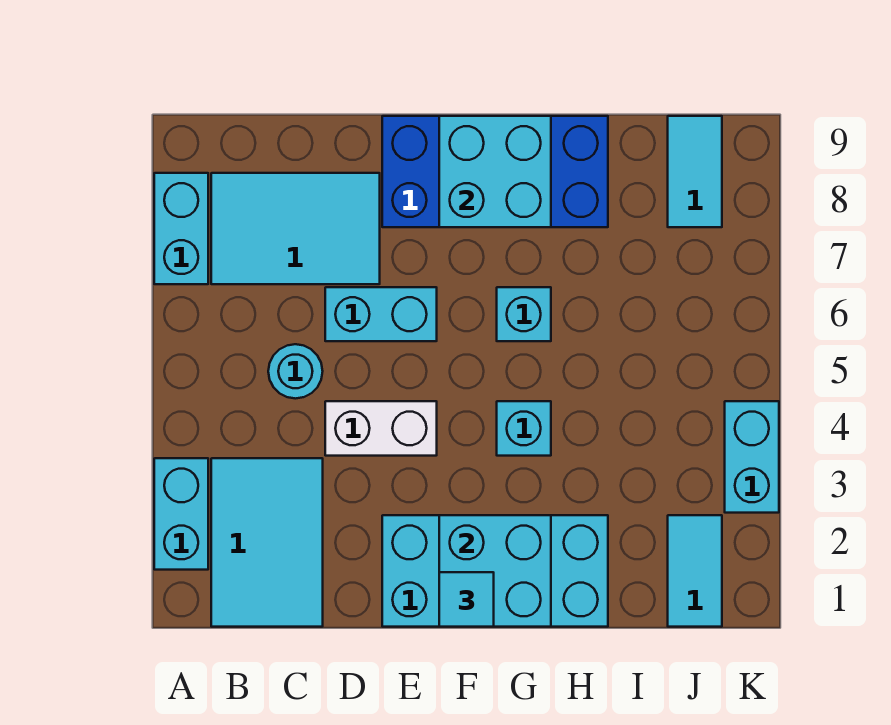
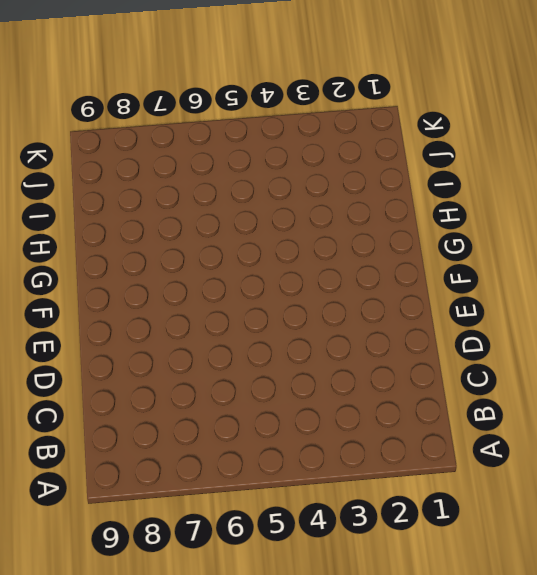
none -> cyan 1x2 brick [154,458,208,570]
none -> cyan 1x2 brick [154,173,208,284]
none -> cyan 2x3 tile [211,458,323,627]

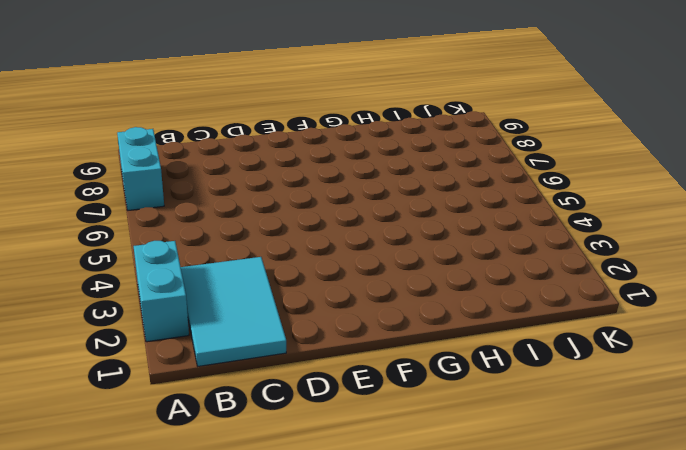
none -> cyan 2x3 tile [211,173,380,284]
none -> cyan 1x1 round brick [268,344,323,399]
none -> white 1x2 brick [325,401,437,456]

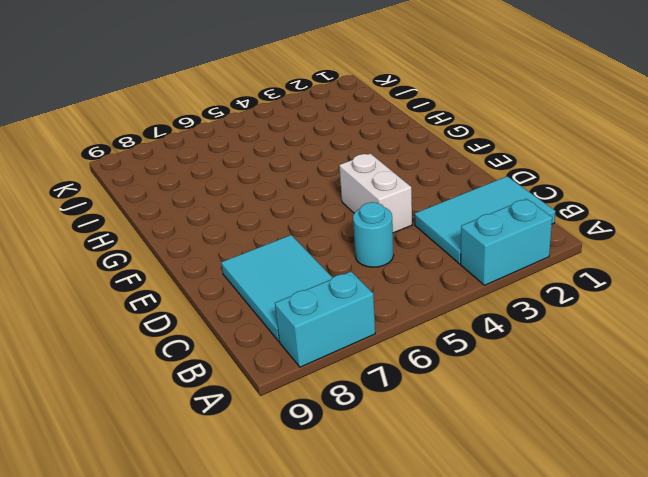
none -> cyan 1x2 brick [325,287,437,341]
none -> cyan 2x4 brick [382,515,608,627]
none -> blue 2x4 brick [382,116,608,227]

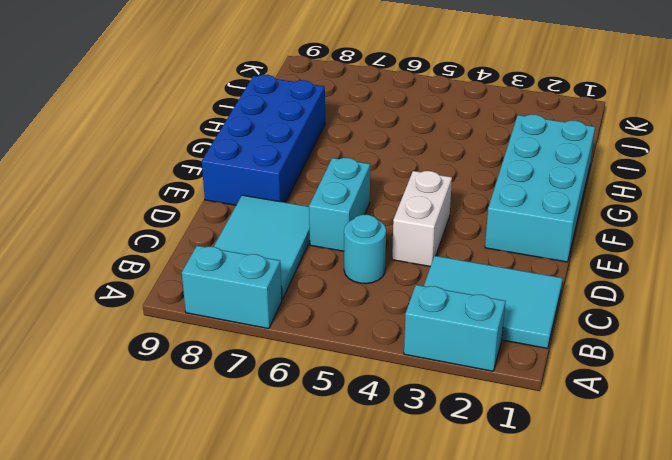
none -> cyan 1x1 brick [497,401,551,456]
none -> cyan 1x1 brick [497,287,551,341]
none -> cyan 1x2 tile [668,515,722,627]

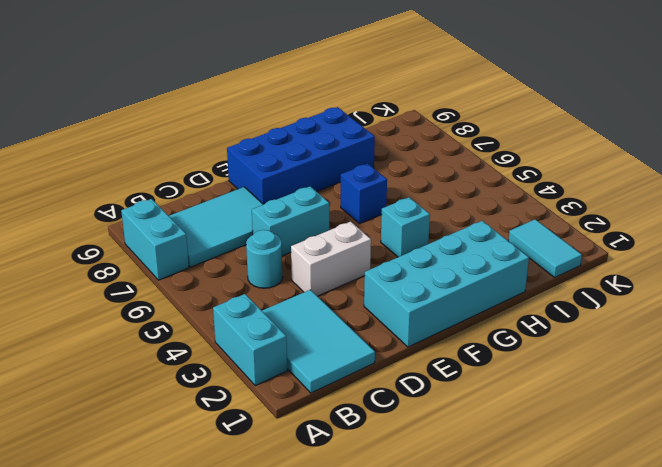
blue 1x1 brick [340,164,387,224] -> cyan 1x1 brick [497,287,551,341]
none -> cyan 1x2 tile [668,116,722,227]
none -> cyan 1x2 brick [725,401,779,513]
none -> cyan 2x2 brick [439,515,551,627]

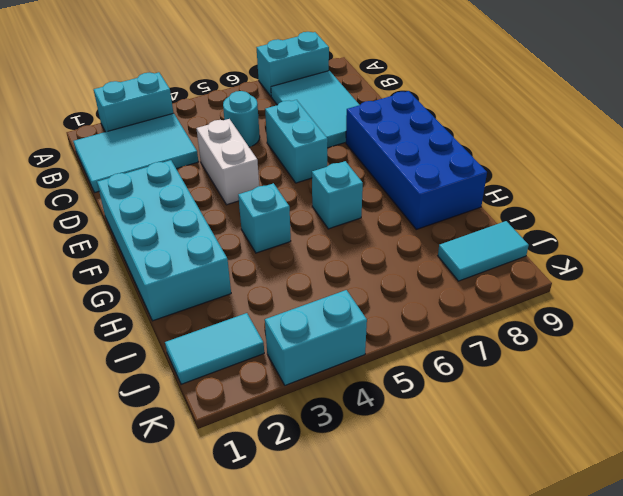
none -> cyan 2x2 brick [439,515,551,627]
none -> cyan 2x2 brick [439,116,551,227]
none -> cyan 1x1 tile [439,572,494,627]

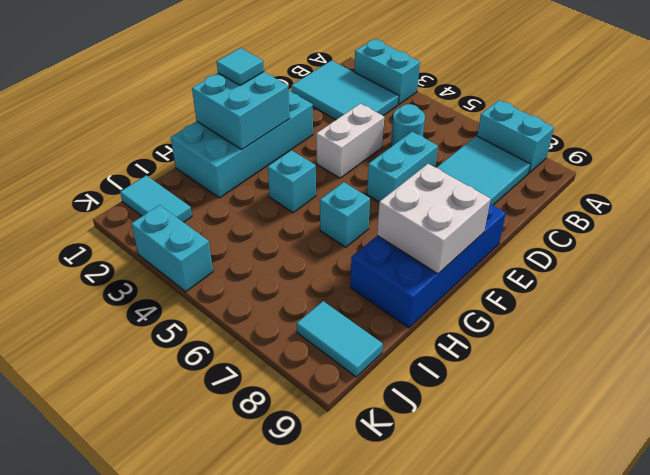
white 2x2 brick [377,164,491,274] -> cyan 2x2 brick [439,116,551,227]

